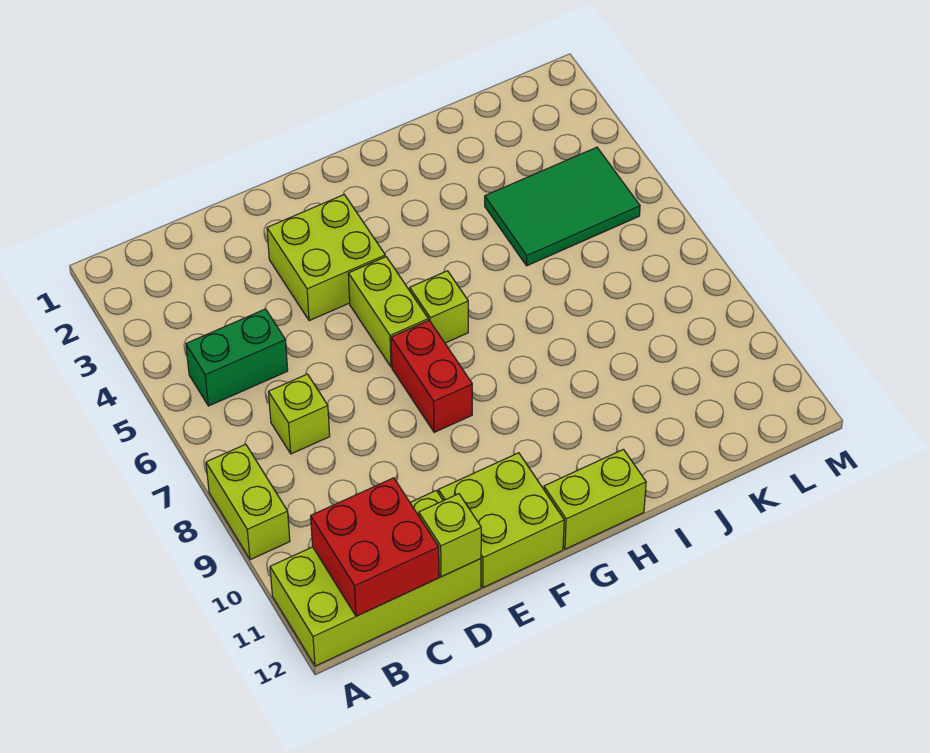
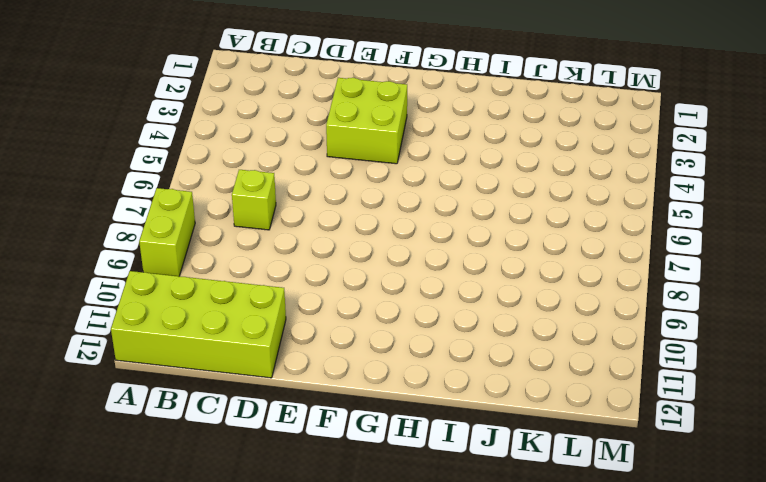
none -> green 1x2 brick [186,309,288,406]
none -> lime 2x2 brick [438,453,564,588]
none -> lime 1x2 brick [348,257,428,367]

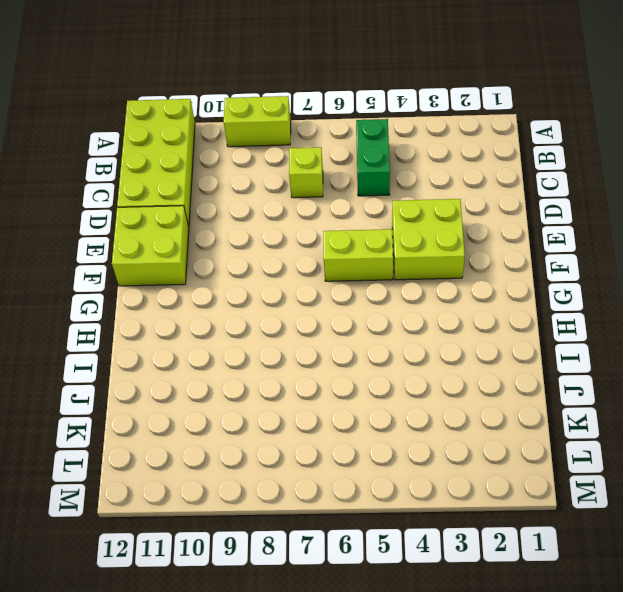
none -> red 1x2 brick [391,320,472,432]
none -> lime 1x1 brick [410,271,468,343]
none -> lime 1x2 brick [544,449,646,549]

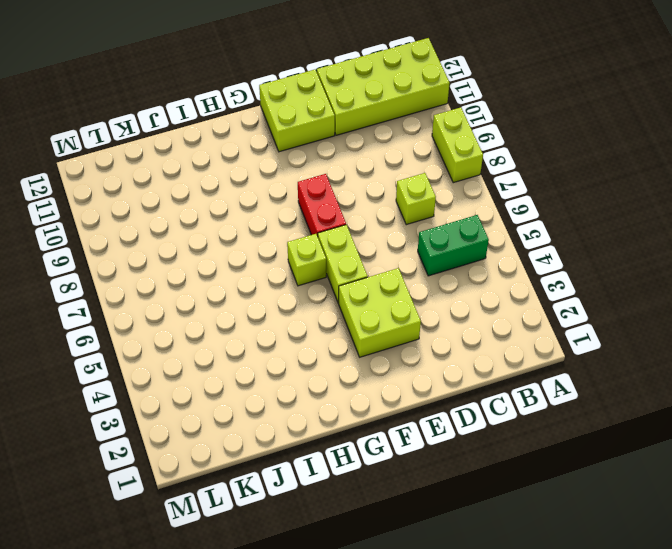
none -> lime 1x2 brick [544,449,646,549]
none -> green 2x3 tile [485,147,640,266]
none -> red 2x2 brick [311,478,439,616]

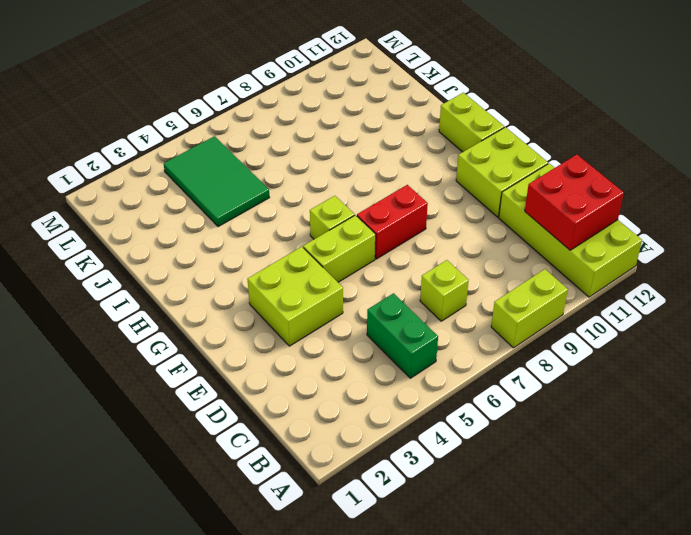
none -> lime 1x1 brick [419,494,481,577]

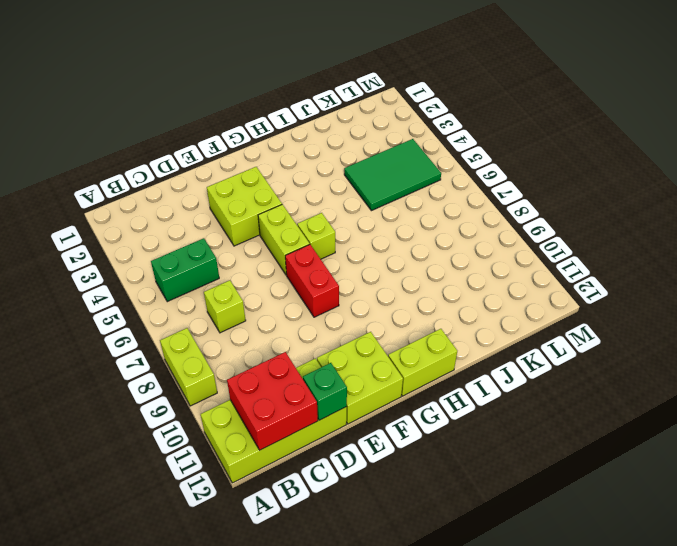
green 1x1 brick [303,363,347,420] -> lime 1x1 brick [419,494,481,577]

